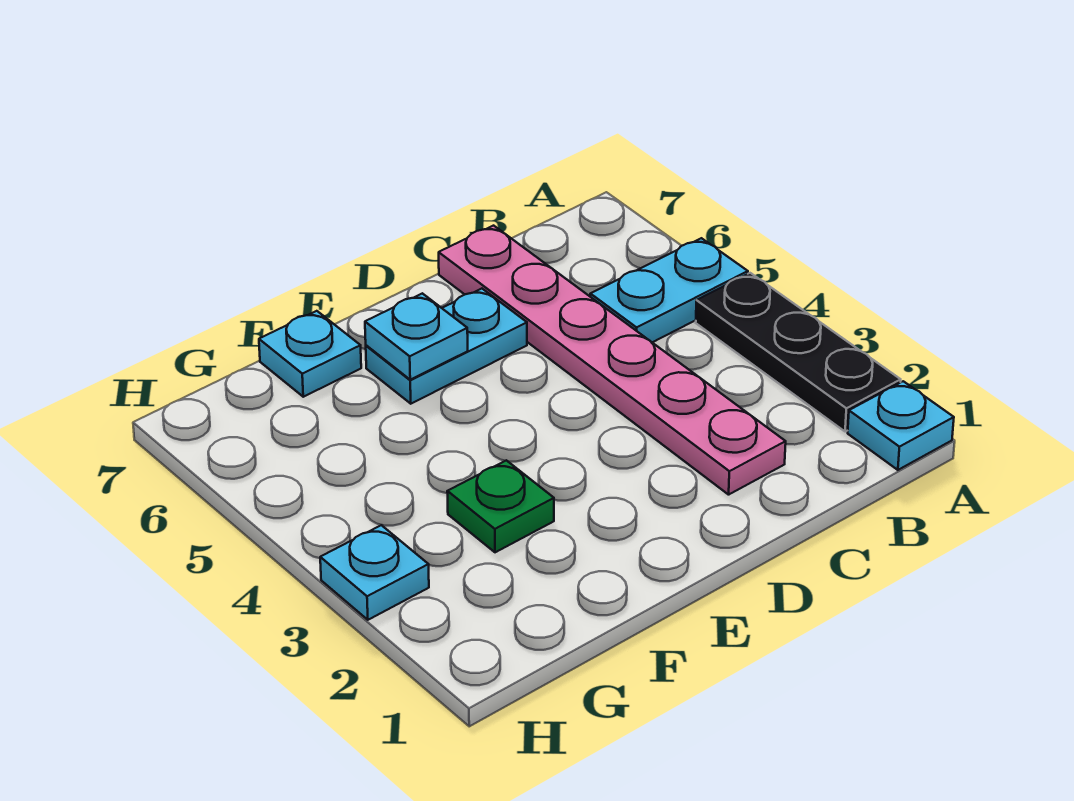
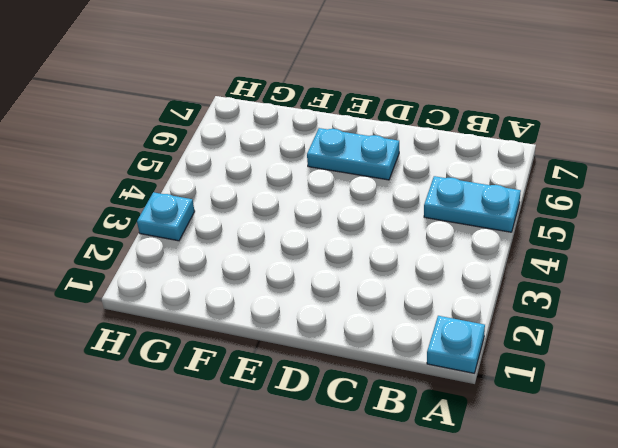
none -> black 1x3 plate [696,273,901,432]
none -> pink 1x6 plate [439,226,786,495]

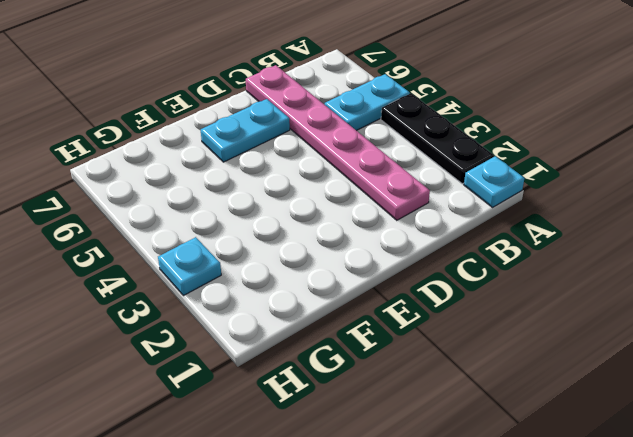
none -> green 1x1 plate [447,460,554,552]
none -> cyan 1x1 plate [259,311,361,397]

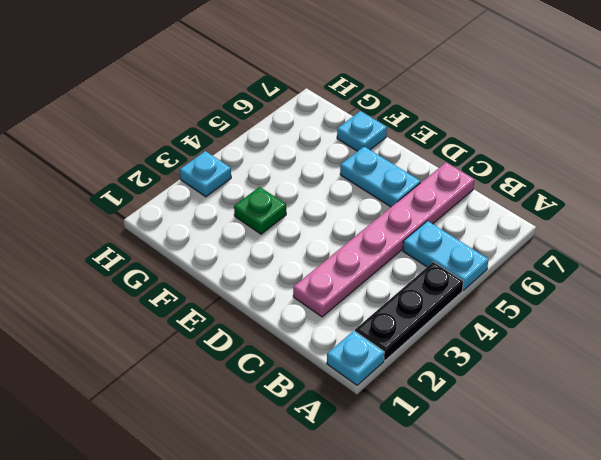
none -> cyan 1x1 plate [365,293,468,380]

